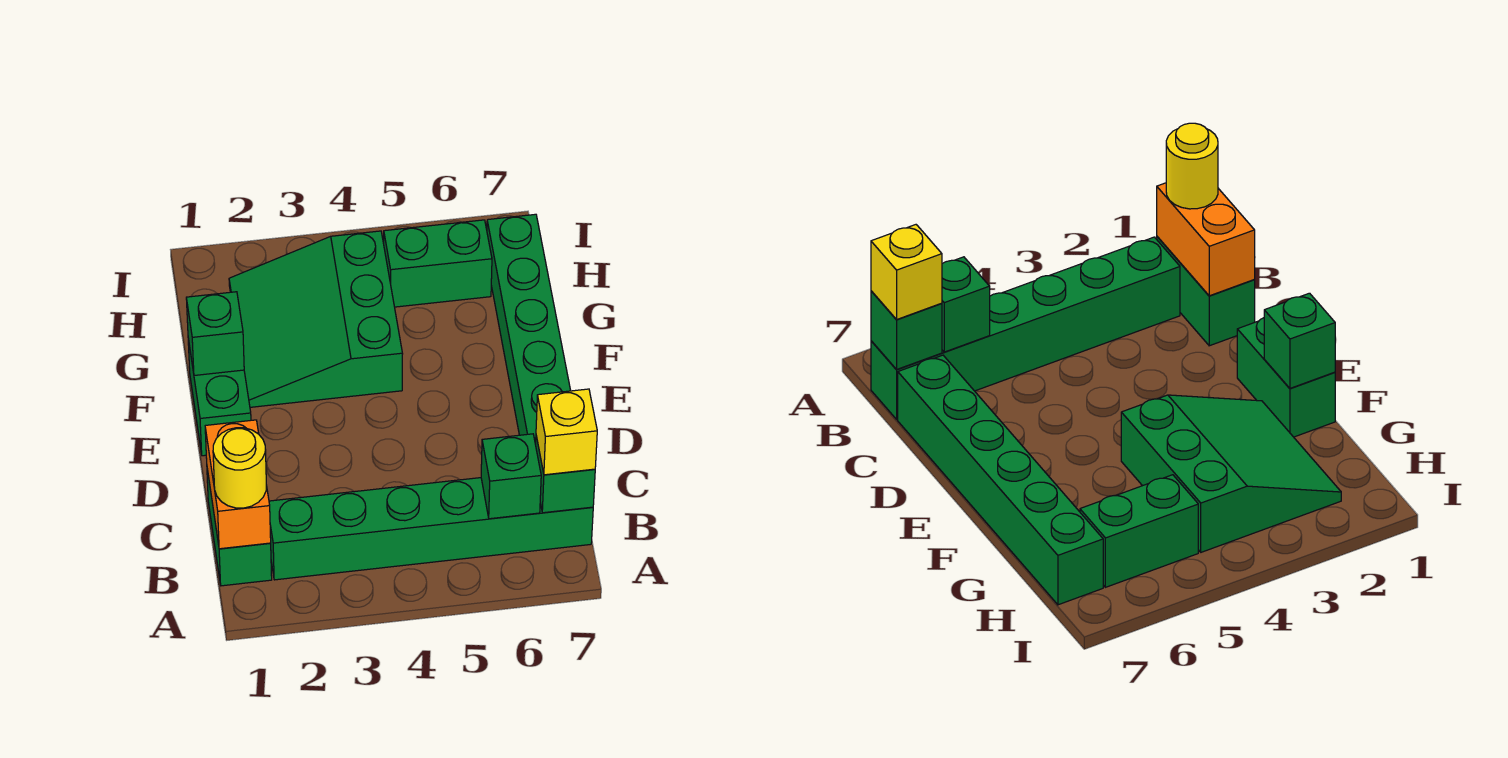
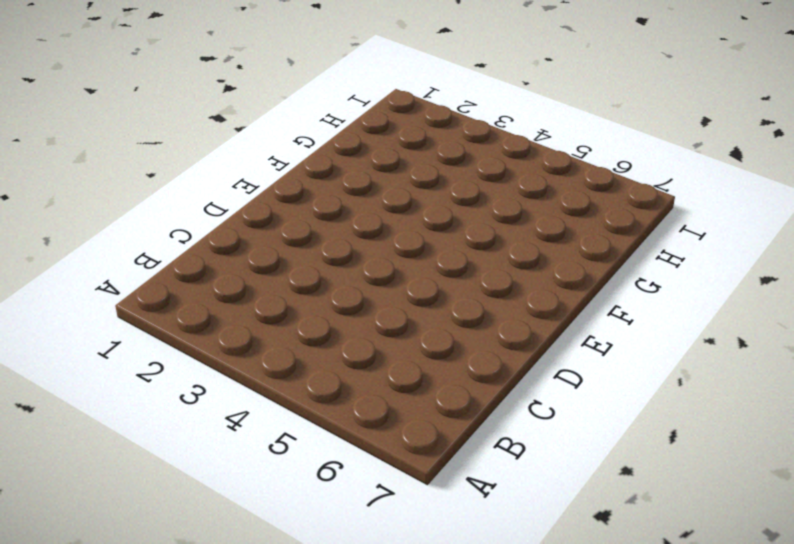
none -> green 1x2 brick [207,469,272,586]
none -> green 1x6 brick [269,478,593,580]
none -> green 1x6 brick [487,214,571,445]

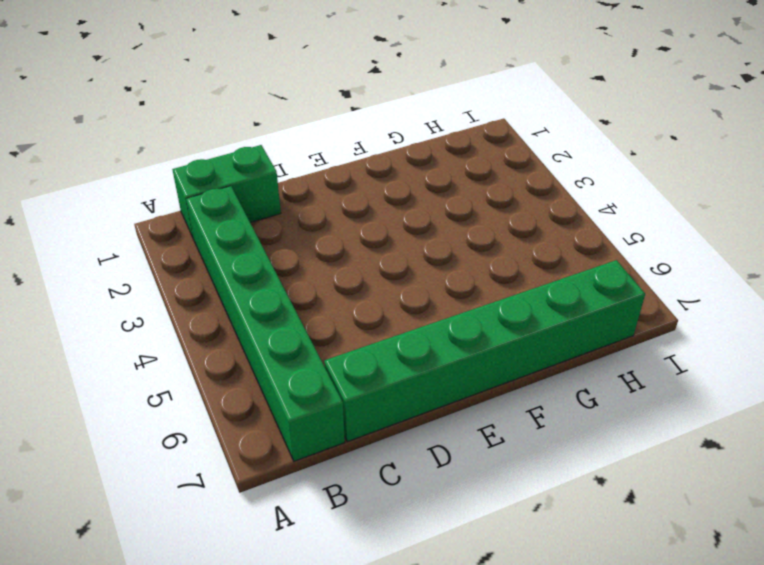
none -> green 1x2 brick [188,339,251,456]
none -> green 3x3 slope [229,231,403,407]
none -> green 1x2 brick [384,220,492,307]

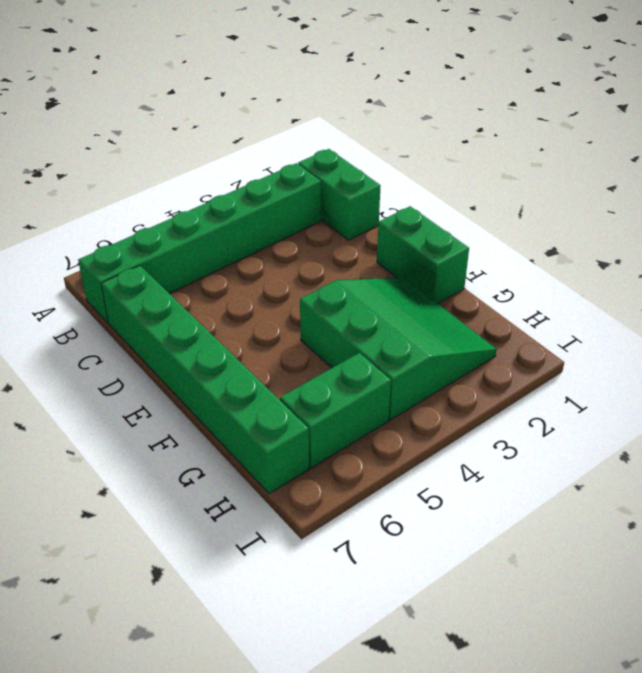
none -> orange 1x2 brick [205,420,271,549]
none -> green 1x1 brick [481,434,541,519]
none -> green 1x1 brick [536,436,595,513]

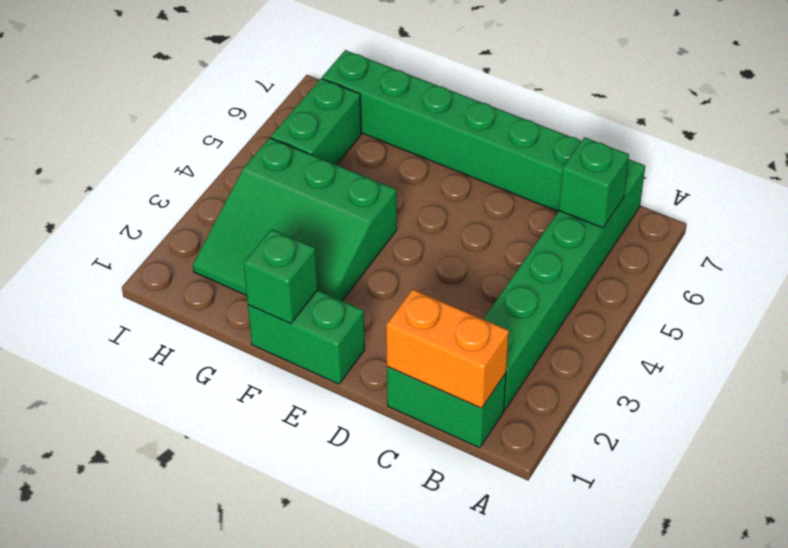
none -> green 1x1 brick [536,436,595,513]
none -> yellow 1x1 round brick [213,428,266,508]
none -> yellow 1x1 brick [536,389,597,475]

